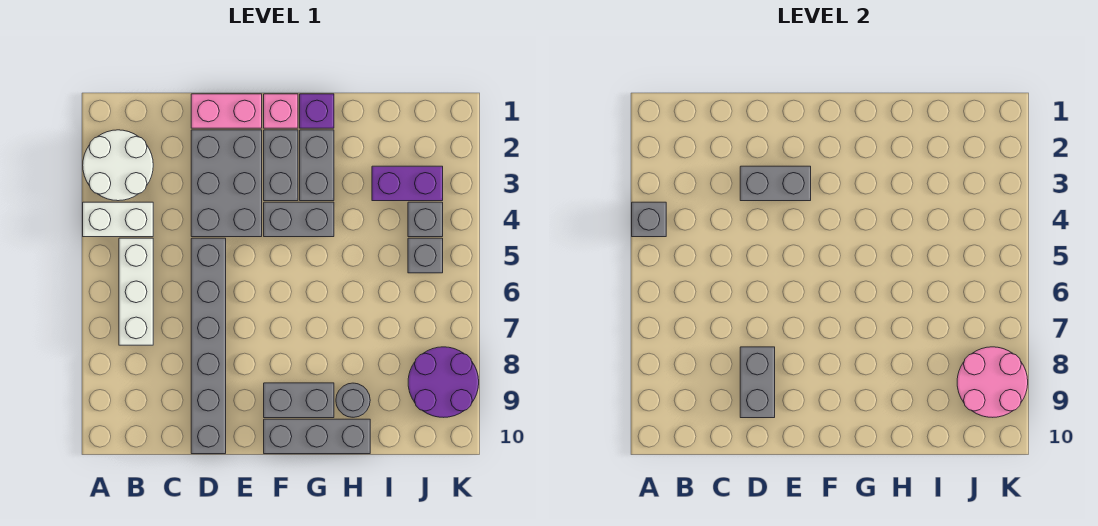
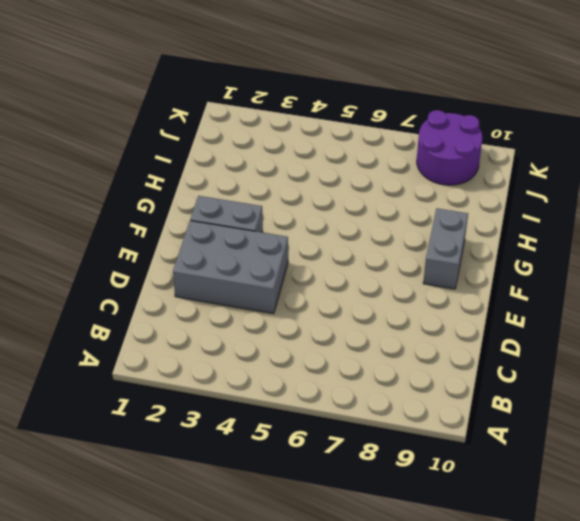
none -> white 2x2 round brick [83,130,153,201]
none -> white 1x2 brick [83,202,153,237]
none -> white 1x3 brick [119,238,153,345]

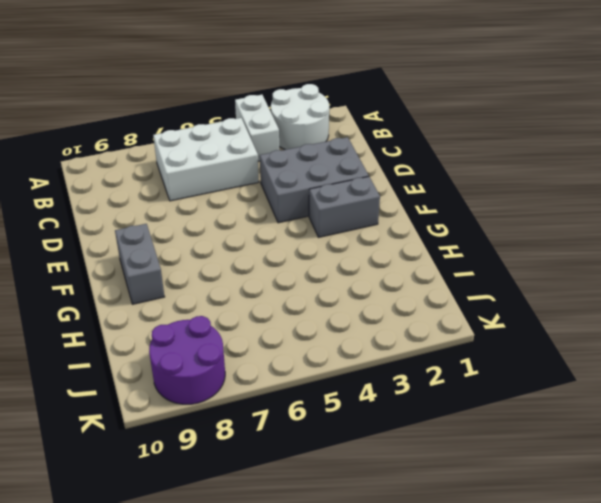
white 2x3 brick [153,118,259,201] -> white 1x3 brick [119,238,153,345]
none -> pink 1x2 brick [191,94,262,128]
none -> grey 1x6 brick [191,238,226,454]
none -> pink 1x1 brick [264,94,298,128]

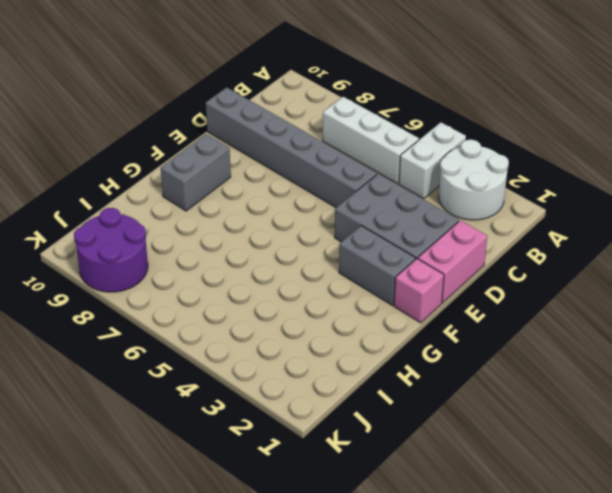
none -> grey 1x2 brick [264,202,334,237]
none -> grey 1x3 brick [264,419,370,454]
none -> purple 1x1 brick [300,94,334,128]

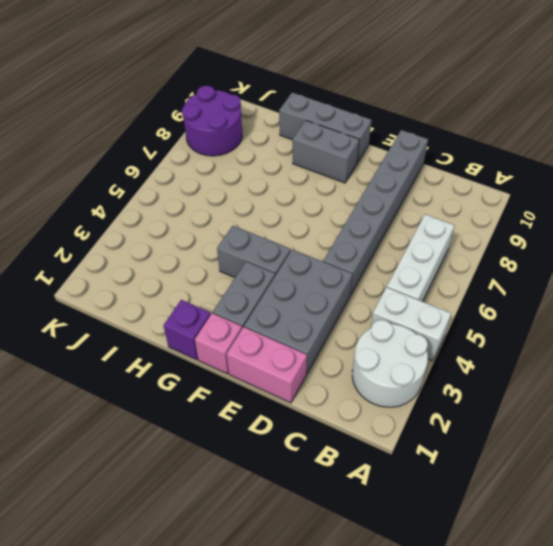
none -> grey 1x2 brick [300,130,334,201]
none -> grey 1x1 round brick [336,383,370,417]
none -> purple 1x2 brick [372,166,443,201]

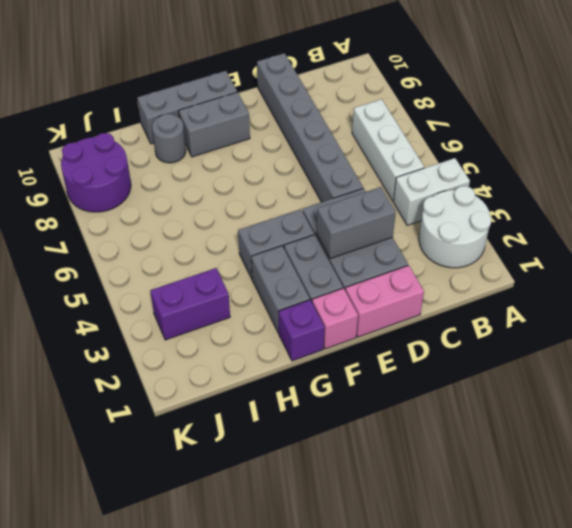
none -> grey 1x1 brick [408,202,443,237]
none -> grey 1x1 brick [408,238,443,273]
none -> grey 1x1 brick [632,202,666,237]

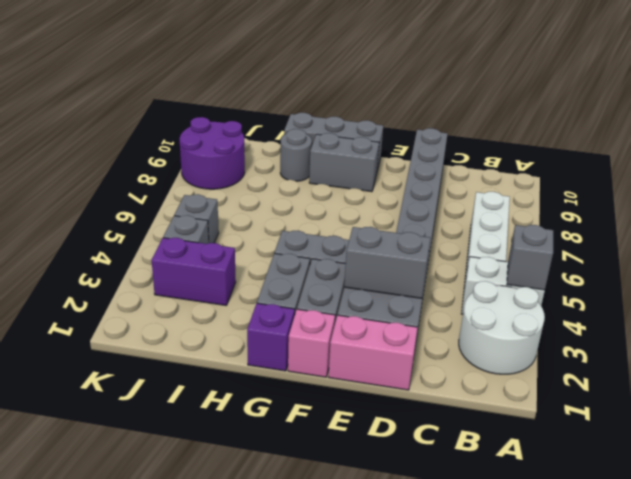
none -> grey 1x2 brick [740,347,775,418]
none -> pink 2x2 round brick [957,347,1028,417]

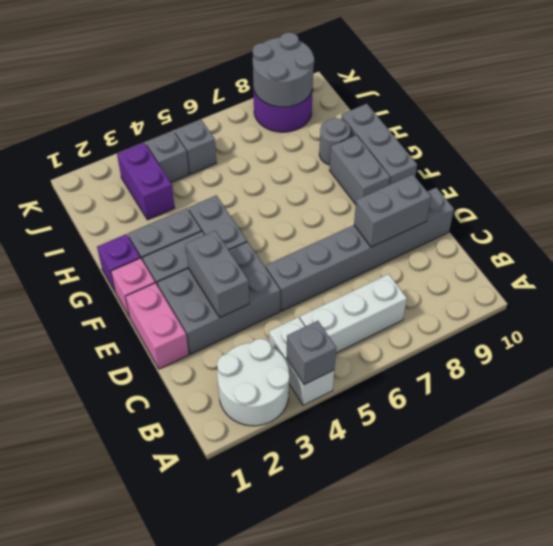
grey 2x2 round brick [252,32,314,107] -> pink 2x2 round brick [957,347,1028,417]

